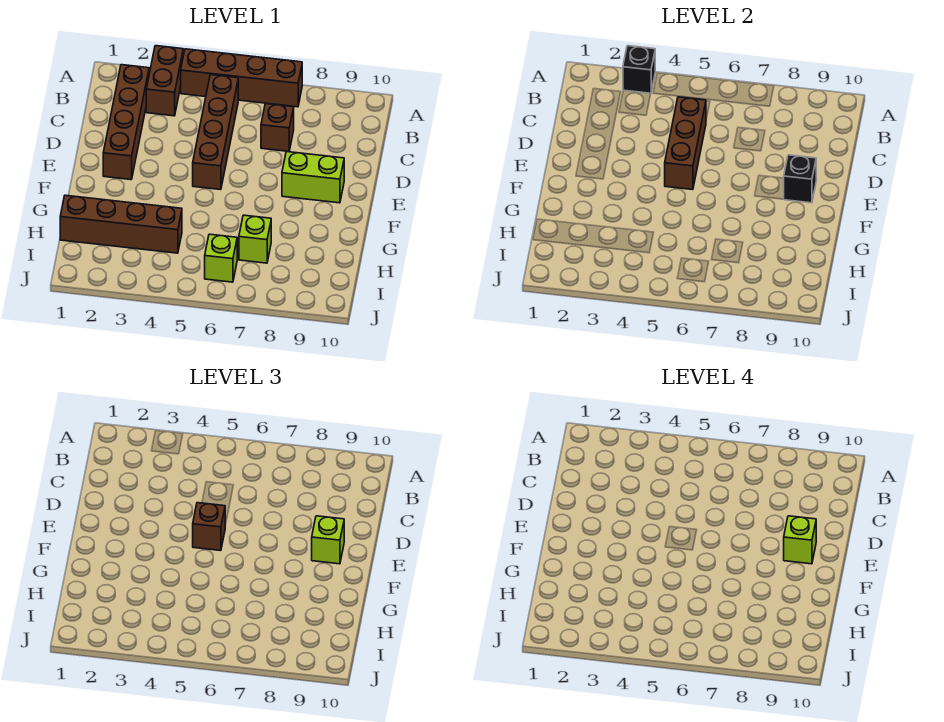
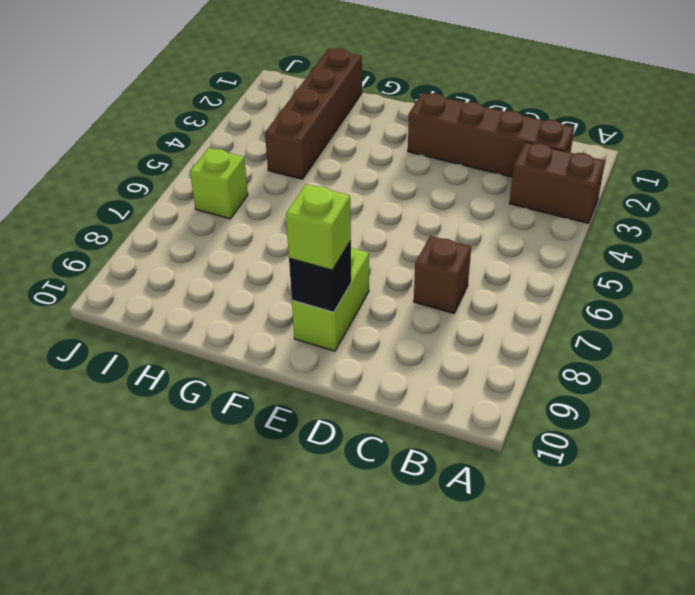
none -> brown 1x4 brick [181,49,302,107]
none -> brown 1x4 brick [193,75,238,190]
none -> lime 1x1 brick [239,215,271,263]

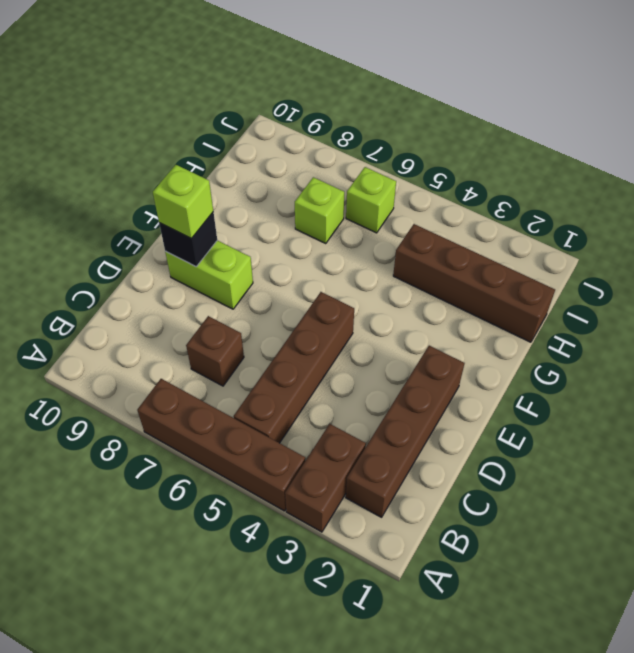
none -> black 1x1 brick [623,46,655,93]
none -> brown 1x3 brick [665,97,706,190]
none -> brown 1x1 brick [193,503,225,551]

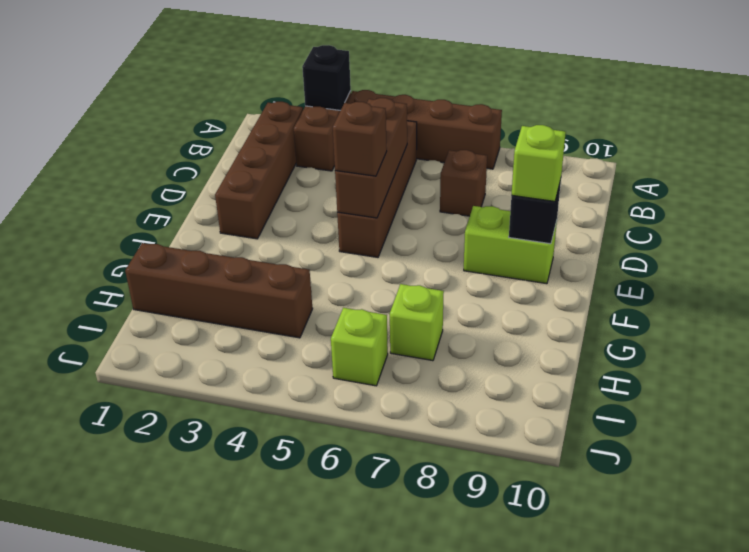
none -> lime 1x1 brick [784,516,816,564]

